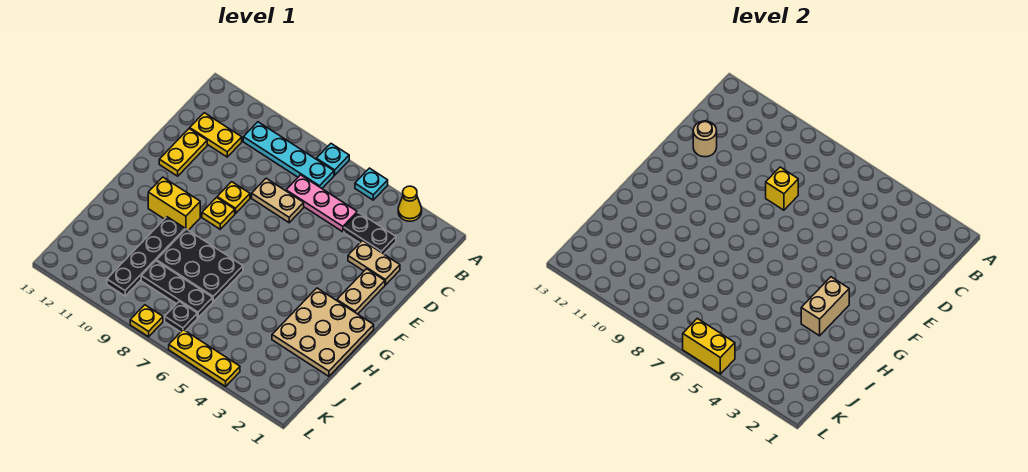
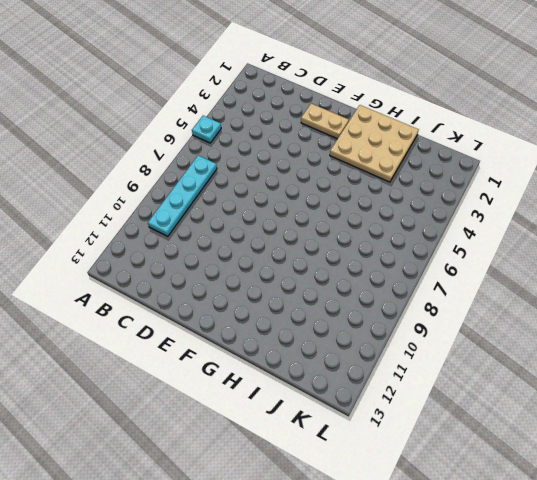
none -> yellow 1x1 cone [398,186,422,221]
none -> cyan 1x1 plate [316,144,349,175]
none -> black 1x2 plate [344,212,396,254]

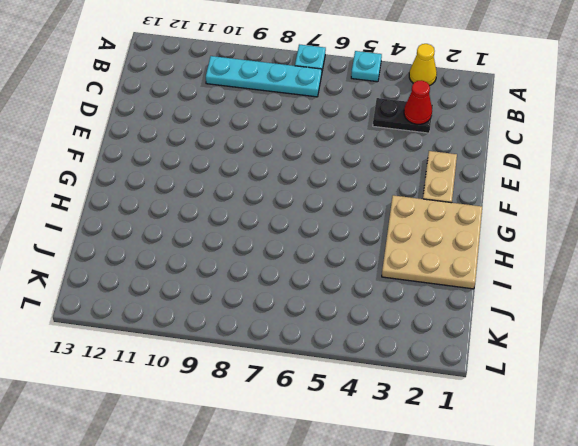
red 1x1 cone [404,80,432,124] -> none
none -> pink 1x3 plate [286,175,357,232]
none -> yellow 1x2 plate [190,113,242,157]
none -> tan 1x2 plate [348,241,400,285]

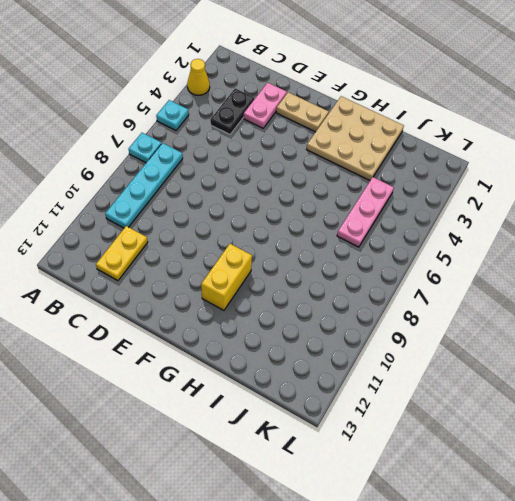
pink 1x2 plate [244,83,287,128] -> tan 1x2 plate [348,241,400,285]
pink 1x3 plate [337,177,394,247] -> pink 1x3 plate moved to [286,175,357,232]
none -> tan 1x2 plate [252,178,304,223]
none -> yellow 1x2 plate [159,129,207,176]
none -> yellow 1x1 plate [217,182,250,214]

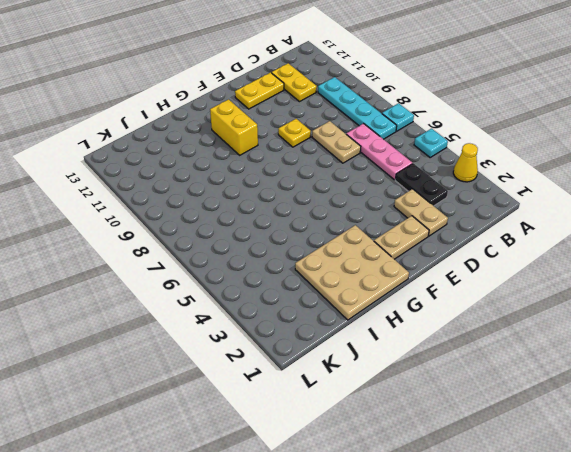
none -> yellow 1x1 plate [202,198,235,229]
none -> black 2x3 plate [157,229,243,302]
none -> black 1x4 plate [107,217,185,296]

